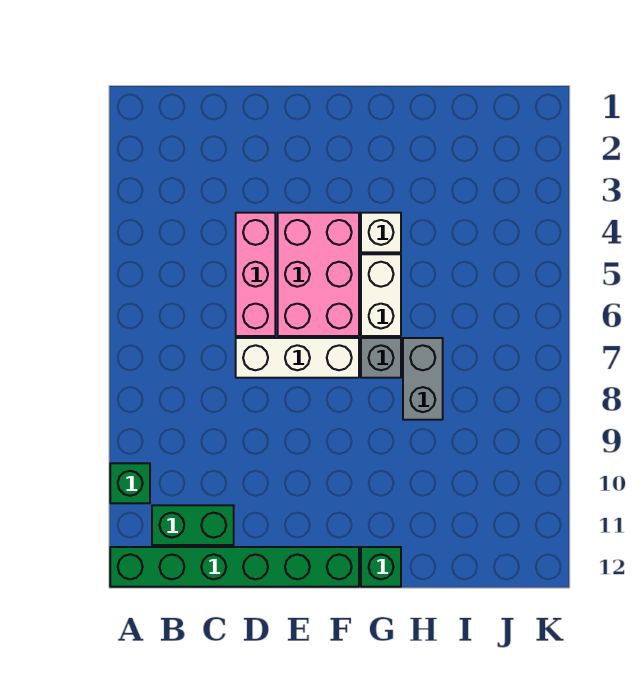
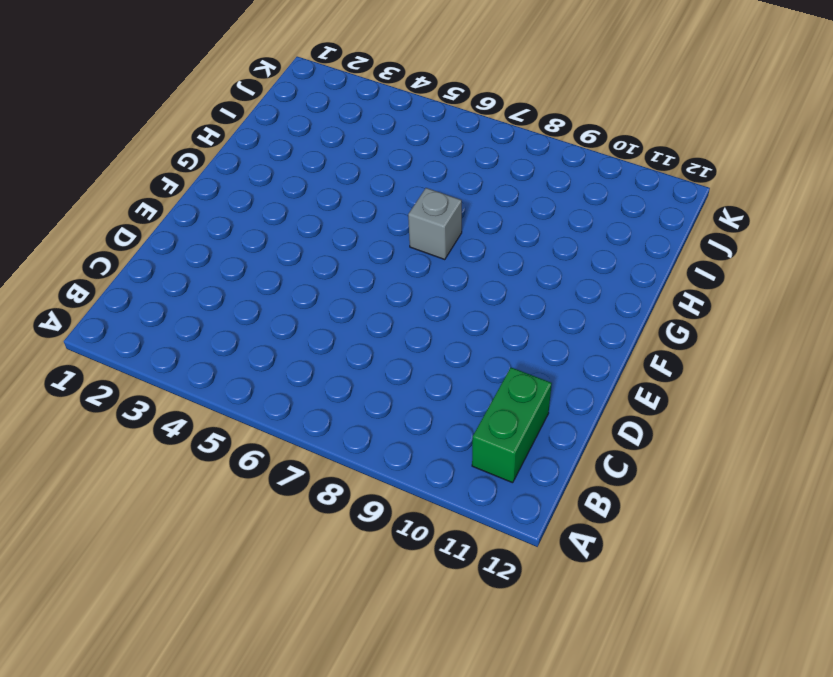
none -> green 1x1 brick [110,463,150,503]
none -> green 1x6 brick [110,547,359,587]

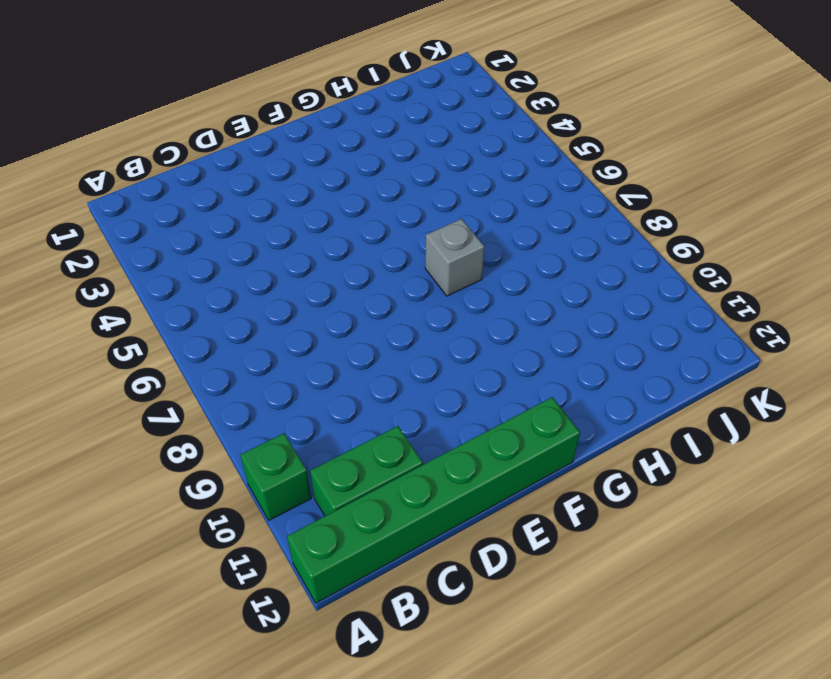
none -> pink 1x3 brick [236,213,275,336]
none -> white 1x3 brick [236,338,359,378]

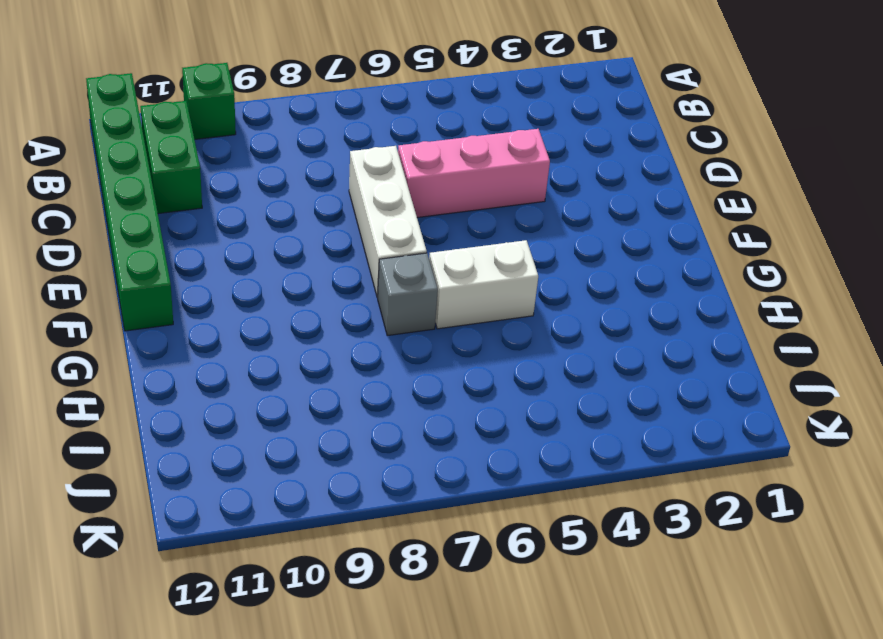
none -> pink 2x3 brick [278,213,359,336]
none -> white 1x1 brick [361,213,401,252]

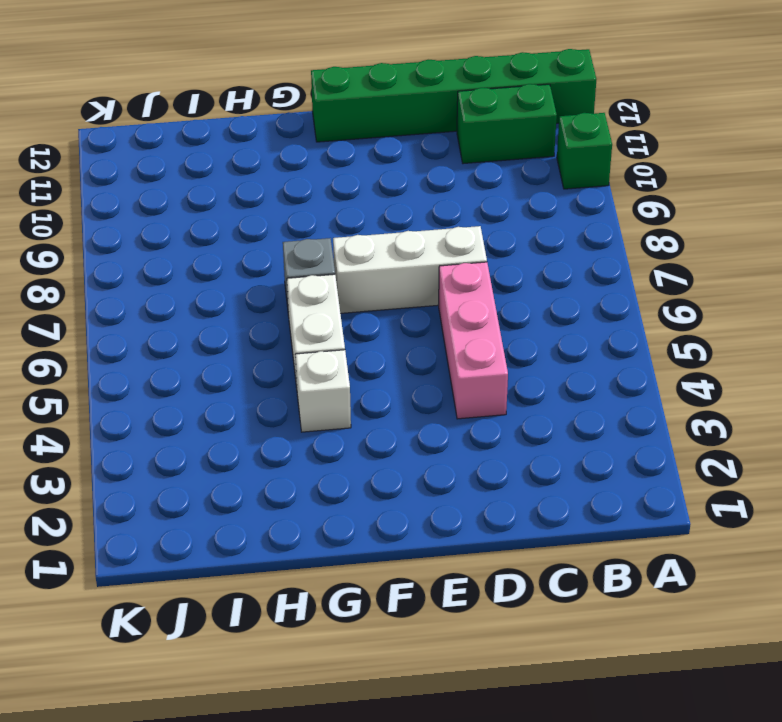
none -> pink 2x3 brick [278,213,359,336]
none -> green 1x1 brick [361,547,401,587]

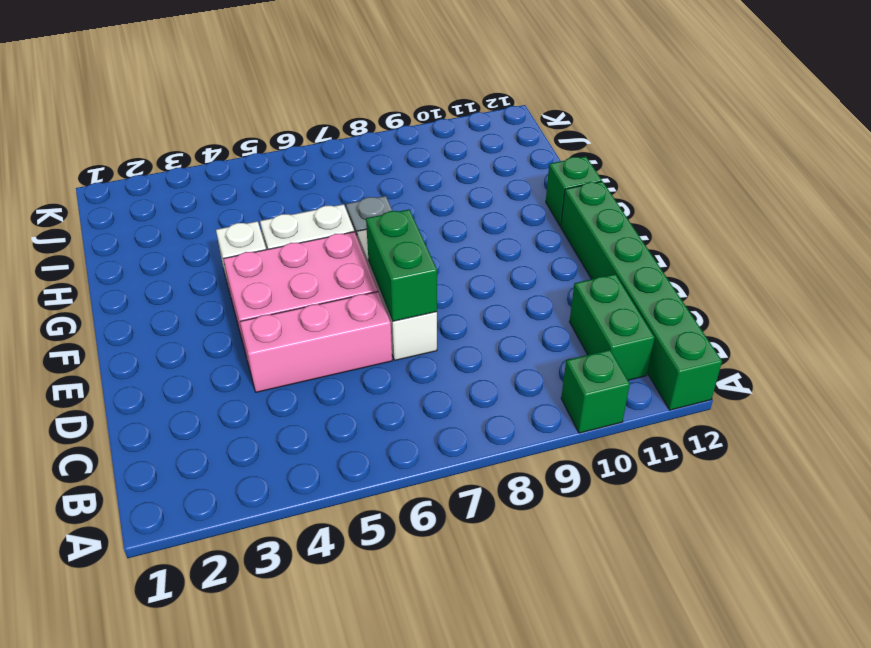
green 1x2 brick [366,210,437,321] -> none
none -> grey 1x2 brick [403,338,443,420]

